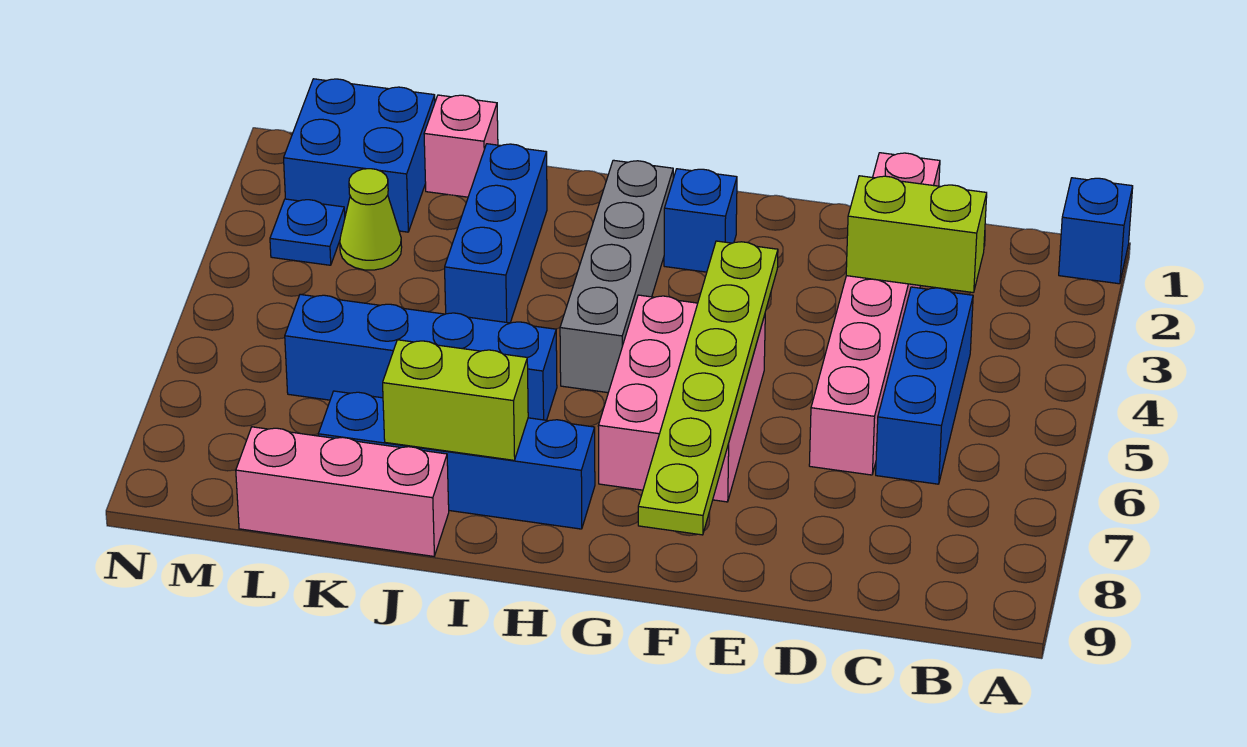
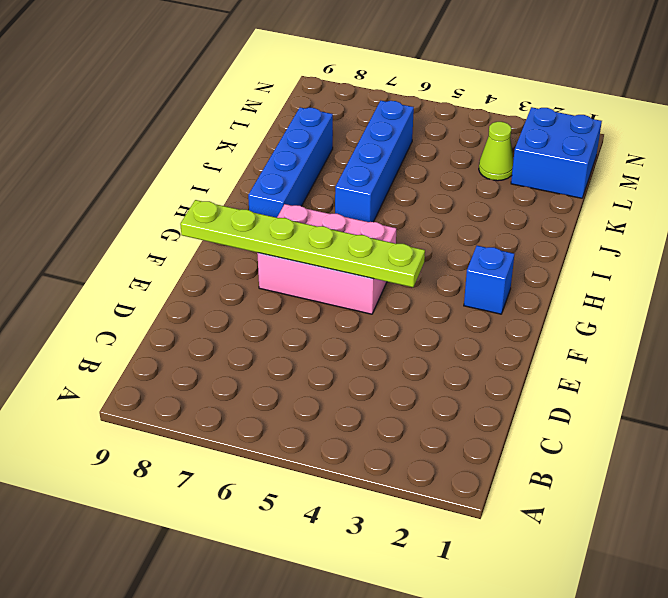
none -> blue 1x1 brick [1059,178,1133,284]
none -> blue 1x3 brick [876,287,973,484]
none -> pink 1x6 brick [809,153,940,475]

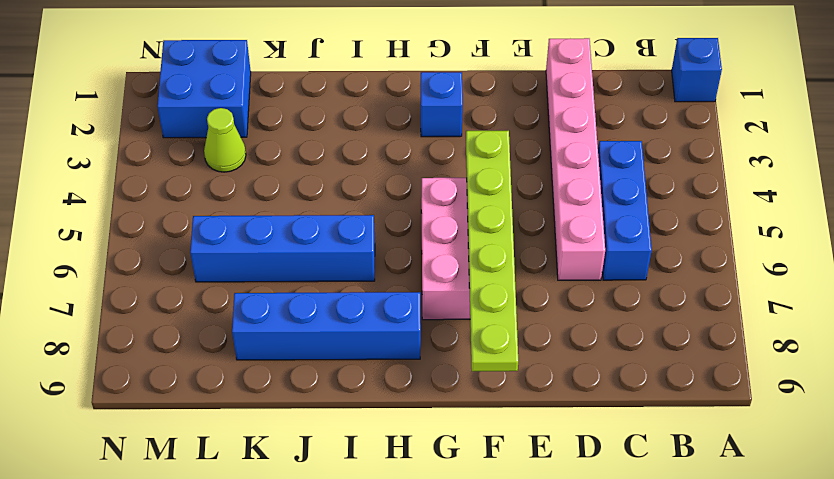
none -> grey 1x4 brick [560,160,673,393]
none -> blue 1x3 brick [445,144,547,323]
none -> pink 1x3 brick [236,427,449,556]

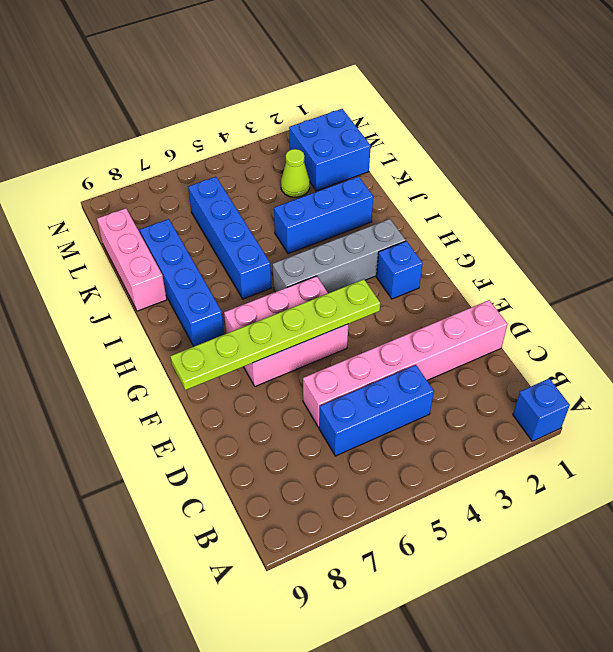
none -> pink 1x1 brick [424,95,498,197]
none -> blue 1x1 plate [270,199,345,265]
none -> lime 1x2 brick [846,176,987,293]

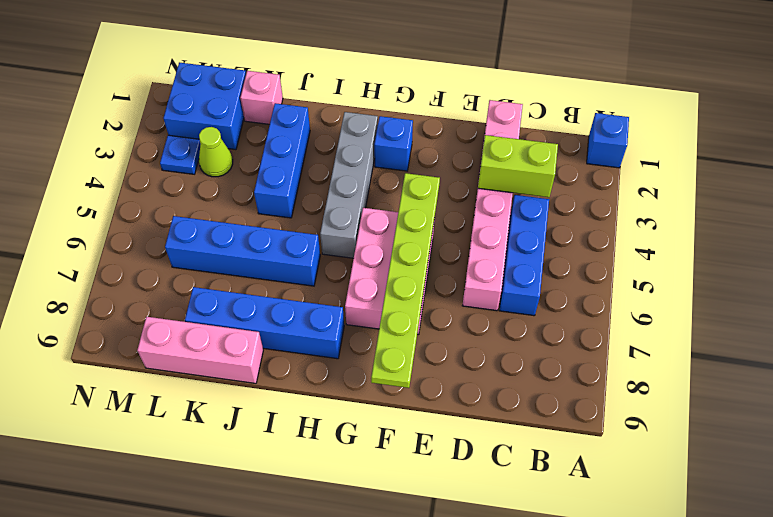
none -> lime 1x2 brick [383,340,528,460]

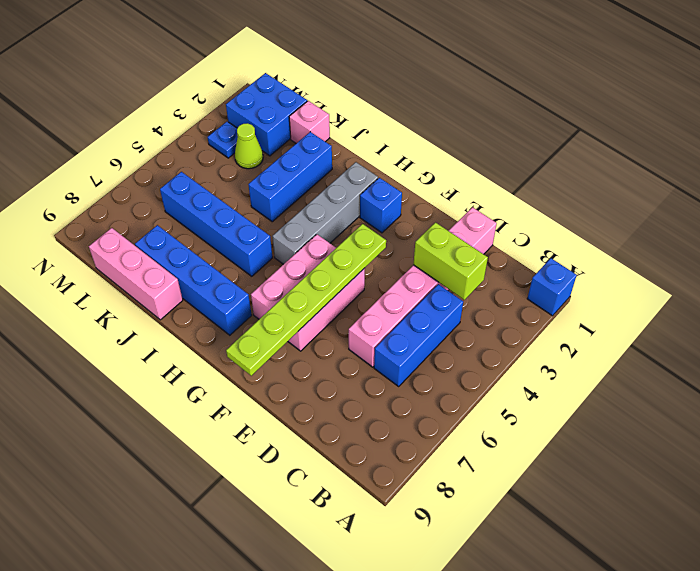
none -> lime 1x2 brick [383,340,528,460]

